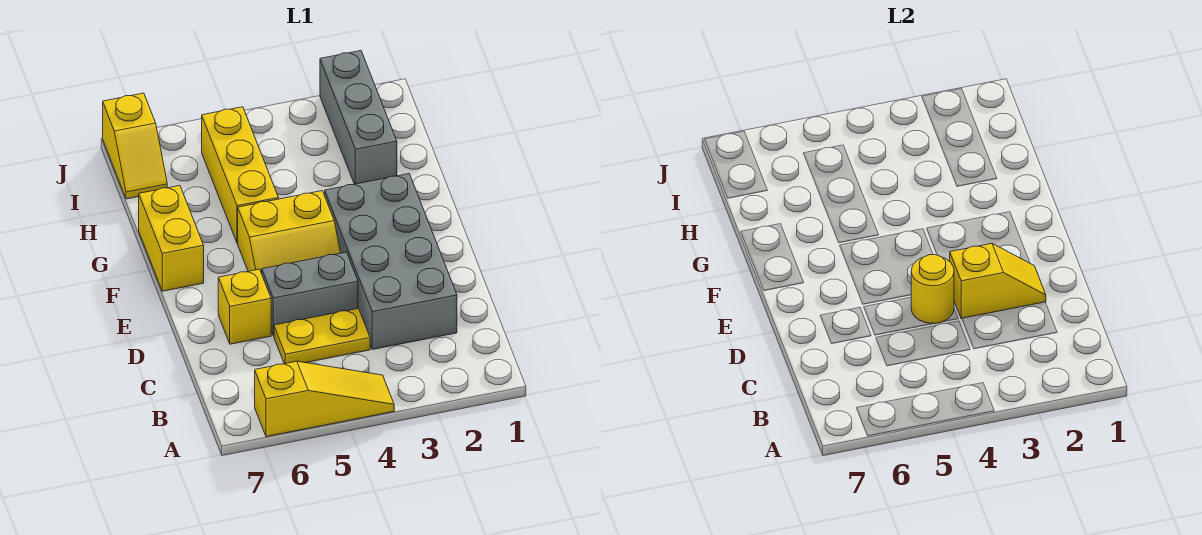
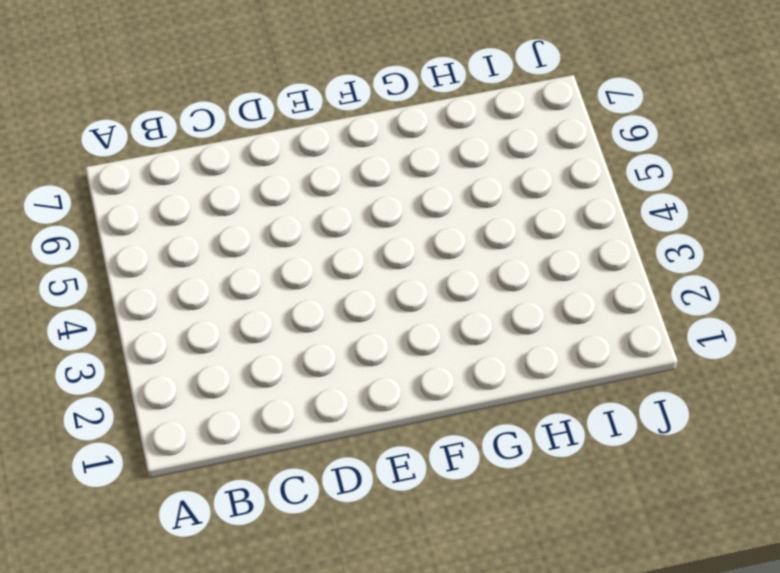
none -> yellow 1x3 slope [255,361,394,437]
none -> grey 2x4 brick [325,174,457,349]
none -> yellow 1x2 plate [274,308,370,364]

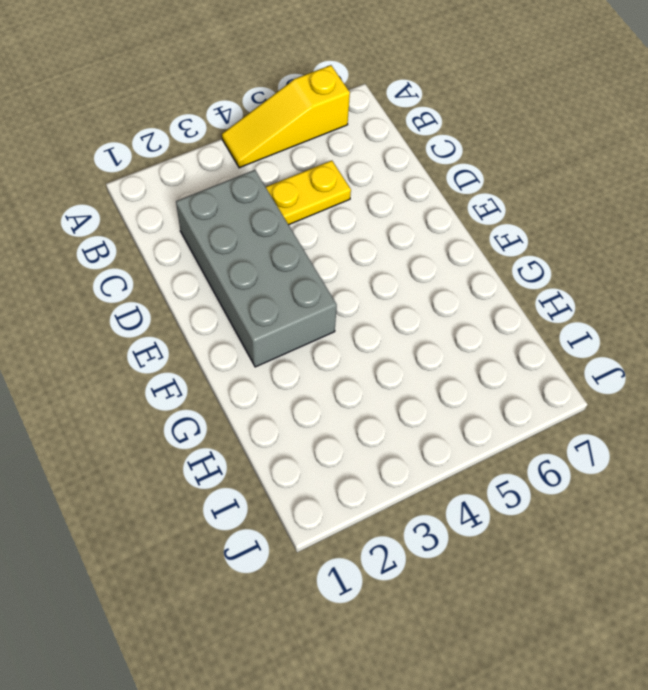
none -> grey 1x2 brick [262,252,358,336]
none -> yellow 1x1 brick [218,269,271,344]
none -> yellow 2x2 slope [238,191,340,273]

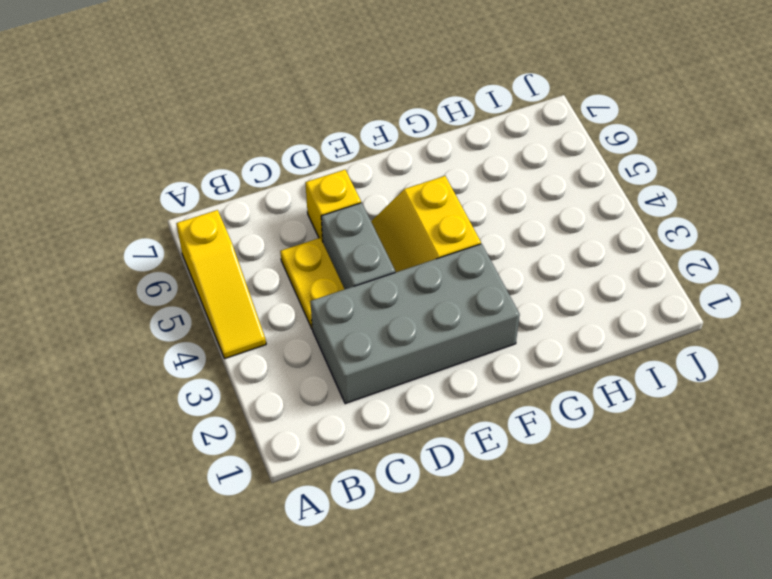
none -> yellow 1x2 brick [139,185,204,291]
none -> yellow 1x3 brick [202,107,279,244]
none -> grey 1x3 brick [320,51,397,184]

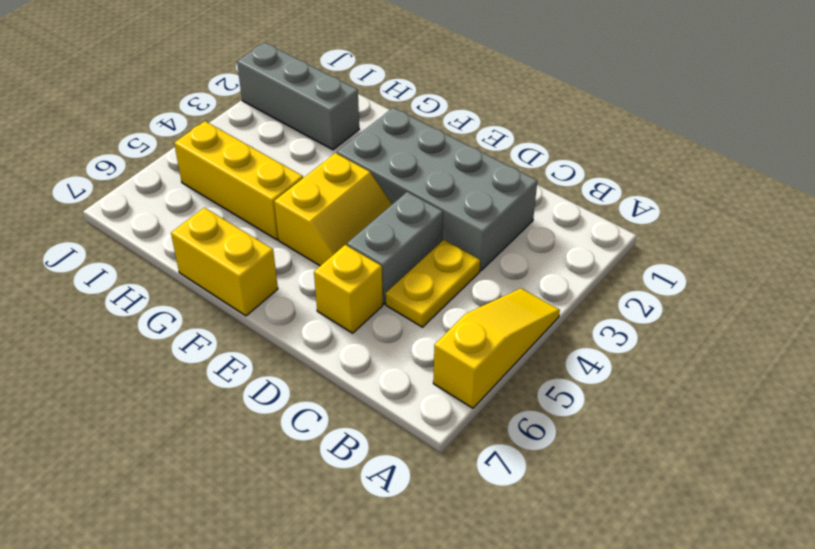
none -> yellow 1x2 slope [103,93,167,199]
none -> yellow 1x2 slope [950,243,1046,319]
none -> yellow 1x1 round brick [911,255,954,324]

